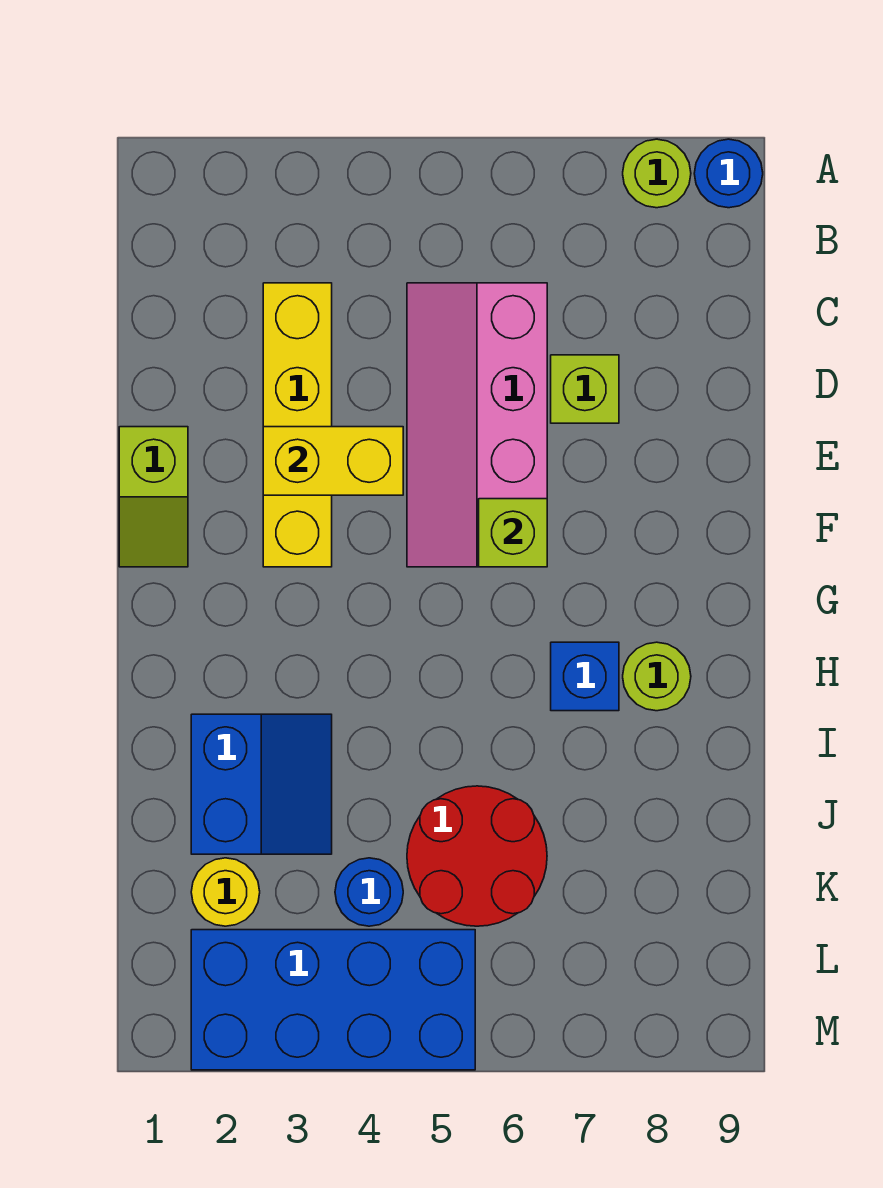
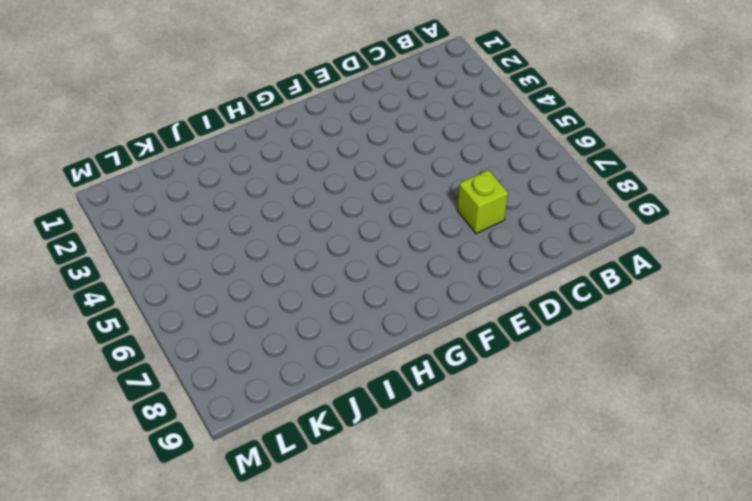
none -> lime 1x1 round brick [623,139,691,208]
none -> blue 1x1 round brick [694,139,763,208]
none -> yellow 1x4 brick [263,283,332,567]

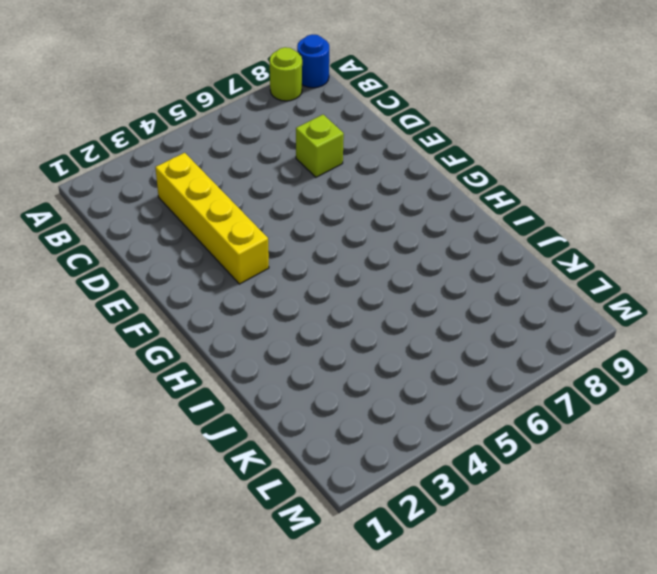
none -> pink 2x4 slope [407,283,547,567]
none -> lime 1x2 slope [119,427,188,567]
none -> blue 1x1 brick [551,642,619,711]

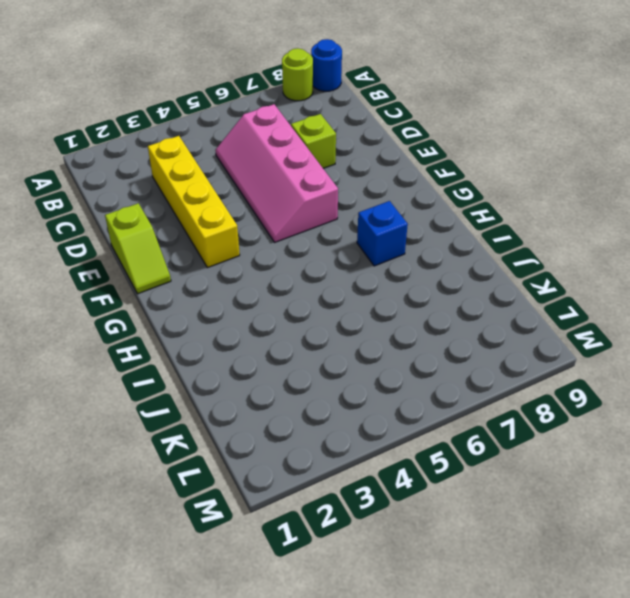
none -> lime 1x1 round brick [623,642,691,711]
none -> blue 2x2 slope [191,714,332,854]
none -> red 2x2 round brick [407,786,547,926]

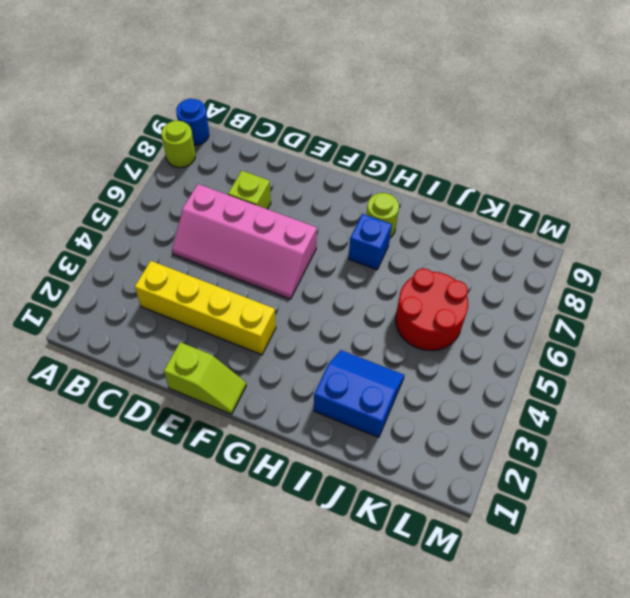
none -> yellow 1x1 round brick [191,858,260,926]
none -> blue 1x1 round brick [335,858,403,926]
none -> blue 2x4 brick [191,930,475,1070]

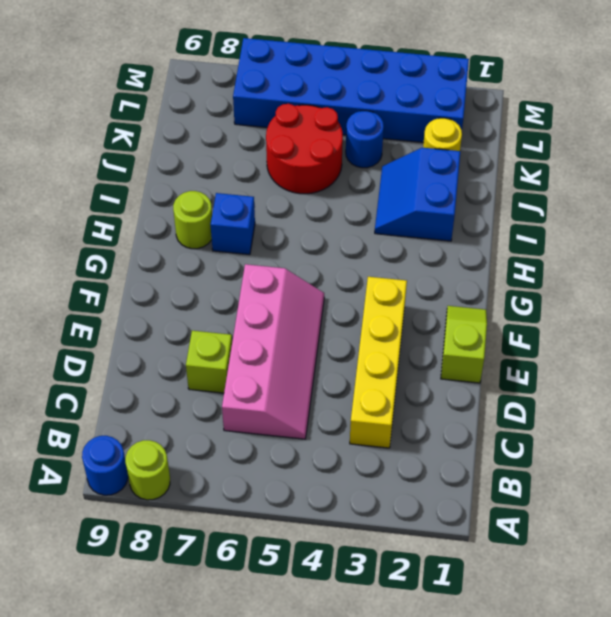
blue 2x6 brick [233,38,469,142] -> blue 2x4 brick [191,930,475,1070]
none -> yellow 1x2 brick [263,427,403,495]
none -> lime 1x1 brick [479,499,547,567]

